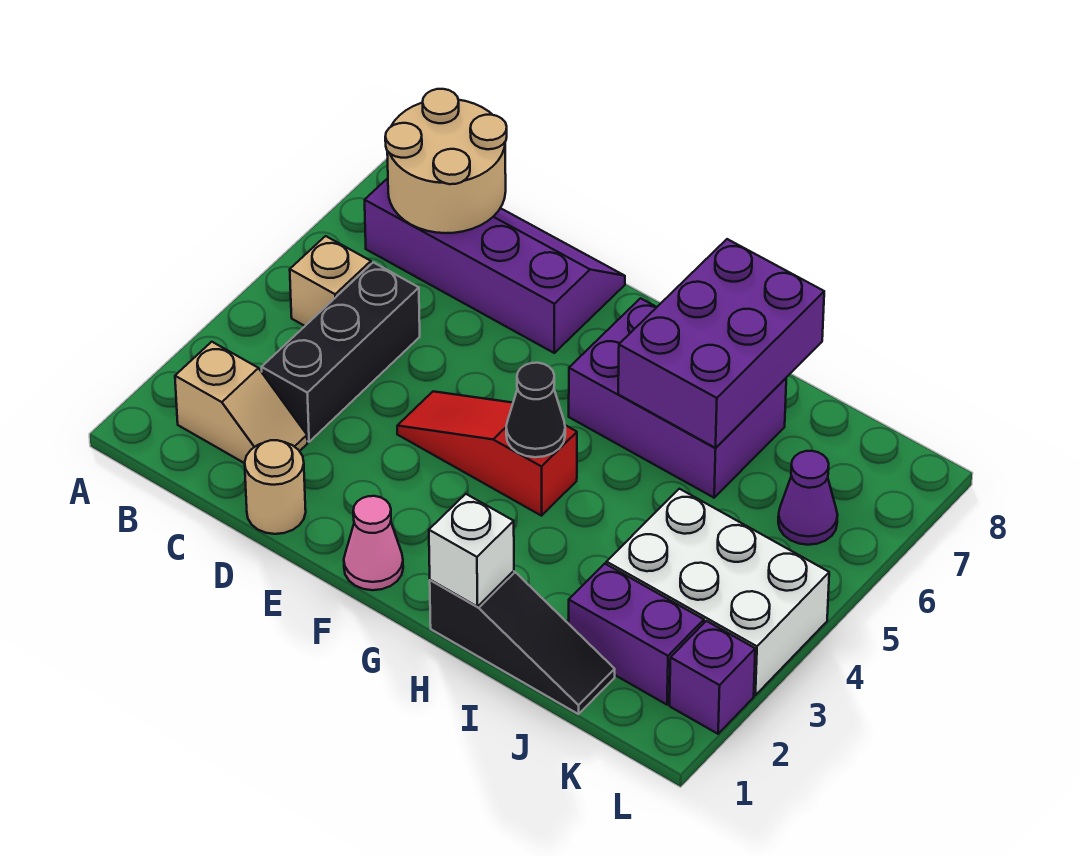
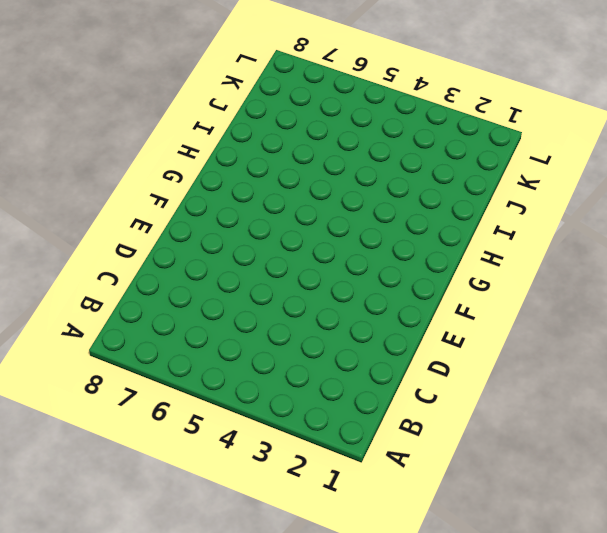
none -> tan 1x2 slope [175,342,307,463]
none -> tan 1x1 brick [290,236,371,326]
none -> purple 2x4 slope [365,178,625,353]

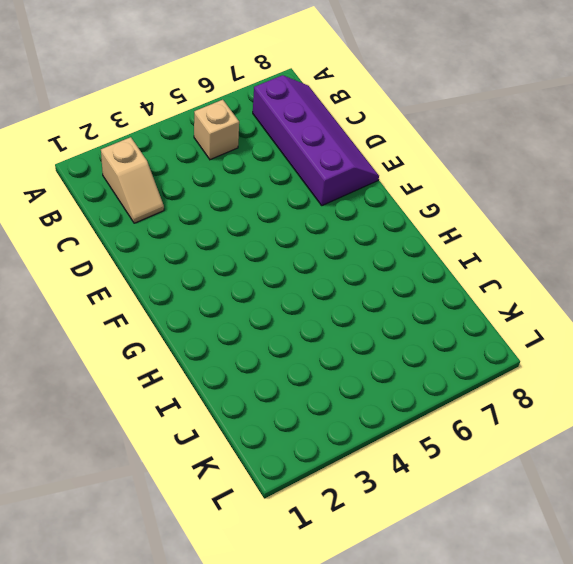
none -> black 1x3 brick [262,262,420,442]
none -> tan 1x1 round brick [245,440,306,534]
none -> red 1x3 slope [397,391,577,516]

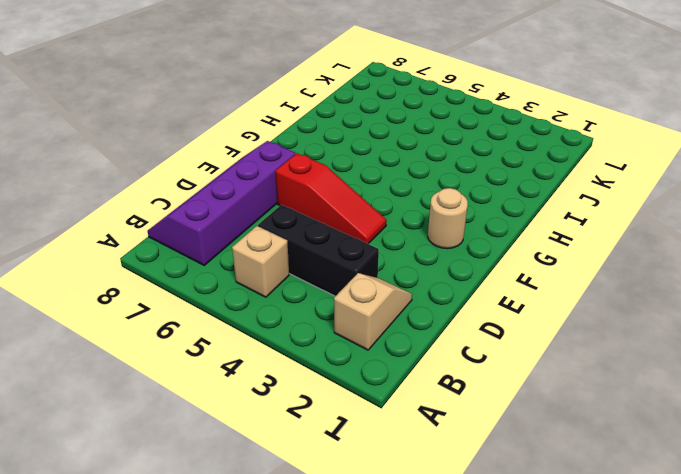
red 1x3 slope [276,153,387,244] -> red 1x3 slope turned to [397,391,577,516]
tan 1x1 round brick [428,188,468,249] -> tan 1x1 round brick moved to [245,440,306,534]
none -> pink 1x1 cone [344,496,403,590]
none -> purple 2x3 brick [569,298,786,498]
none -> black 1x3 slope [430,571,615,714]

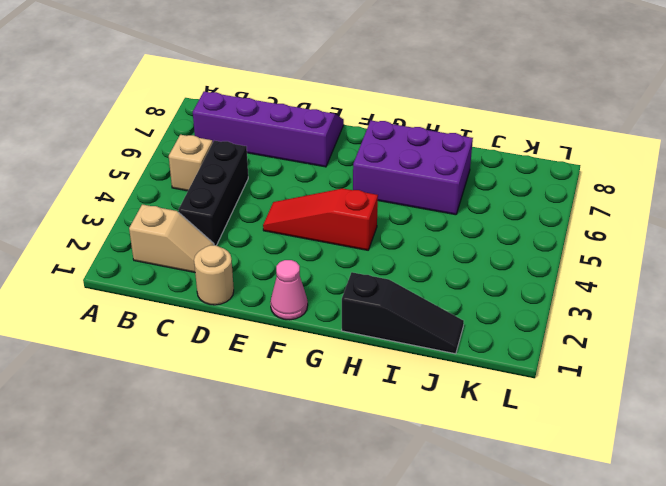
none -> purple 1x2 brick [569,564,704,705]
none -> white 2x3 brick [606,489,829,695]
none -> purple 1x1 cone [778,451,838,545]

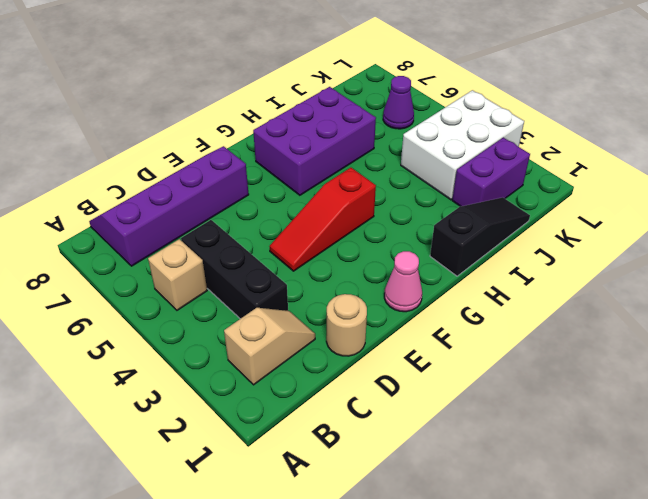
none -> purple 1x1 brick [670,621,755,734]
none -> tan 2x2 round brick [385,89,507,233]
none -> black 1x1 cone [506,363,565,457]

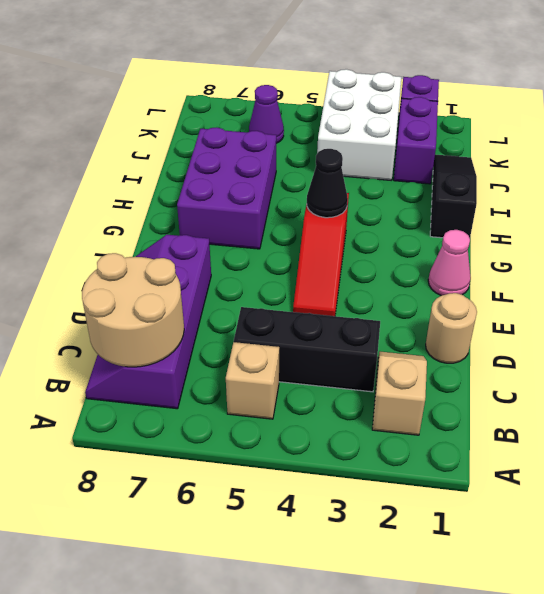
none -> white 1x1 brick [429,494,514,607]
none -> purple 2x3 brick [618,239,824,448]

